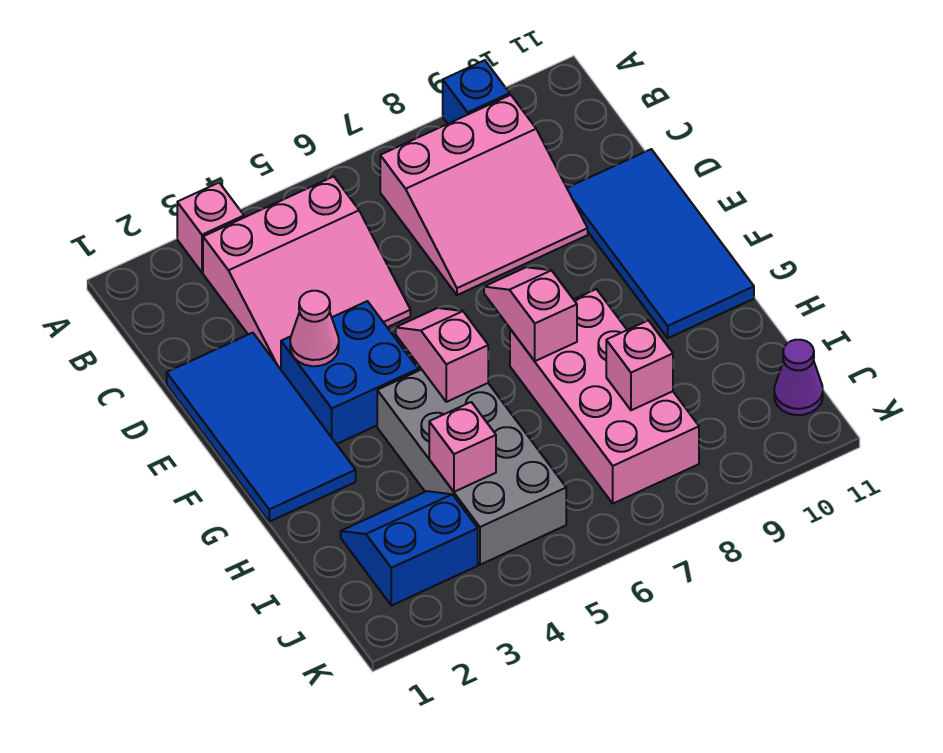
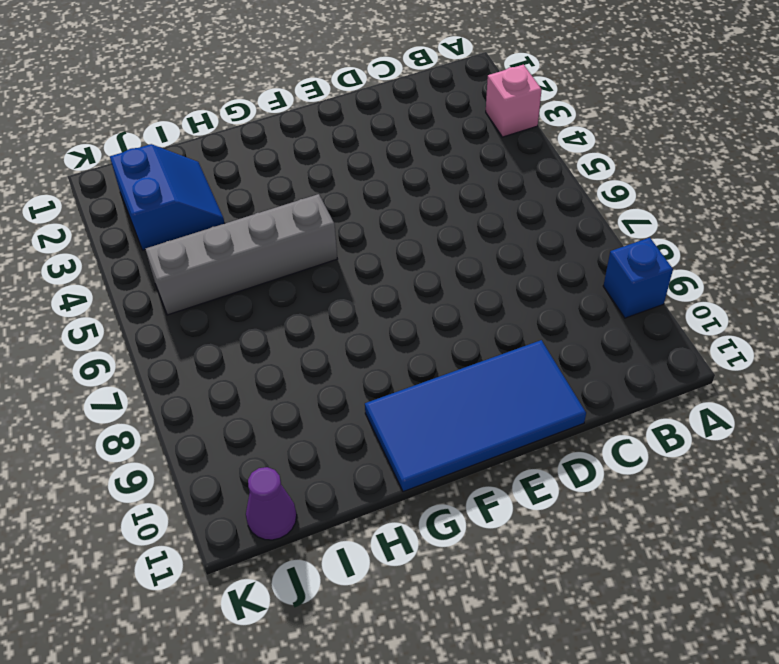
grey 1x4 brick [145,194,337,315] -> grey 2x4 brick [377,370,566,565]
none -> pink 3x3 slope [203,177,410,369]
none -> pink 3x3 slope [380,95,588,295]
none -> blue 2x4 tile [167,333,356,522]

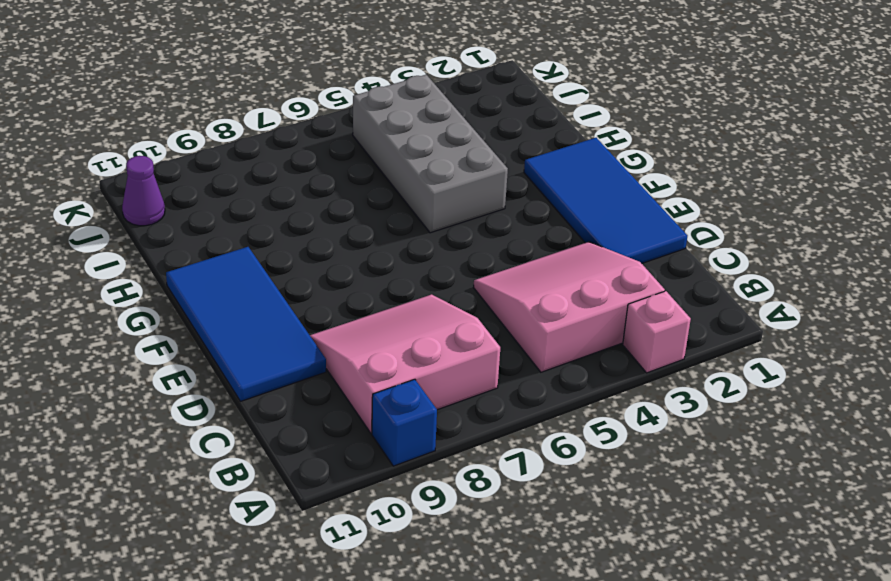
none -> blue 2x2 brick [281,301,418,444]
none -> pink 2x4 brick [510,289,699,503]
none -> blue 2x2 slope [341,491,478,606]

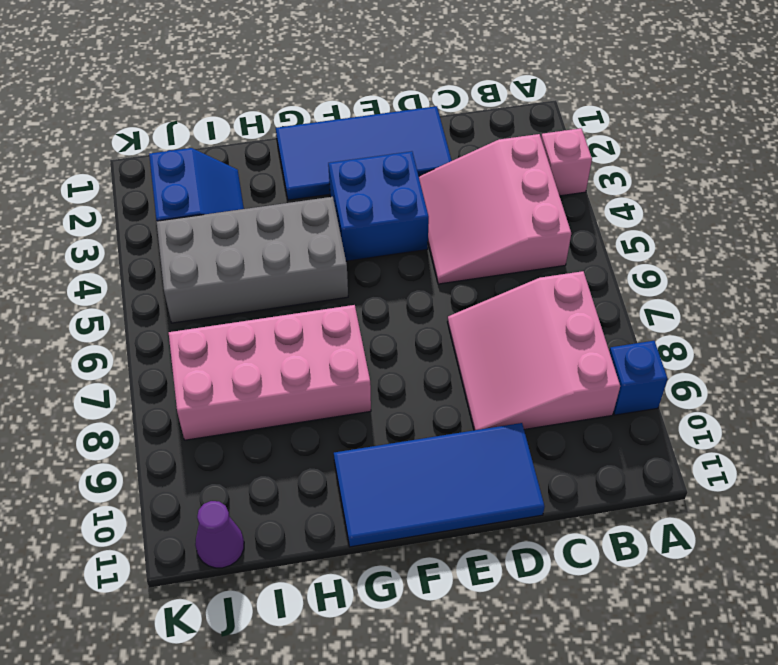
none -> pink 1x1 cone [290,291,339,366]
none -> pink 1x2 slope [396,308,488,402]
none -> pink 1x2 slope [484,267,577,361]

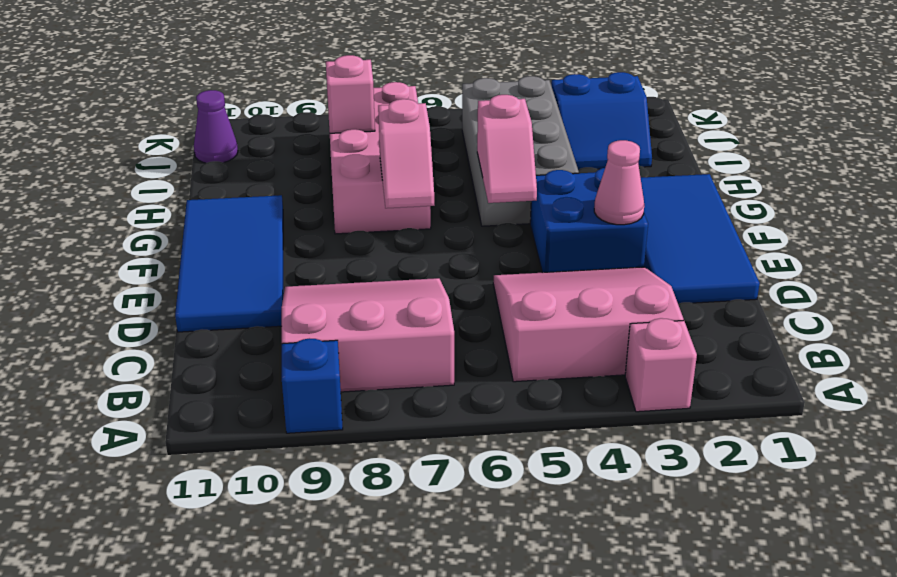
none -> pink 1x1 brick [429,402,496,492]

